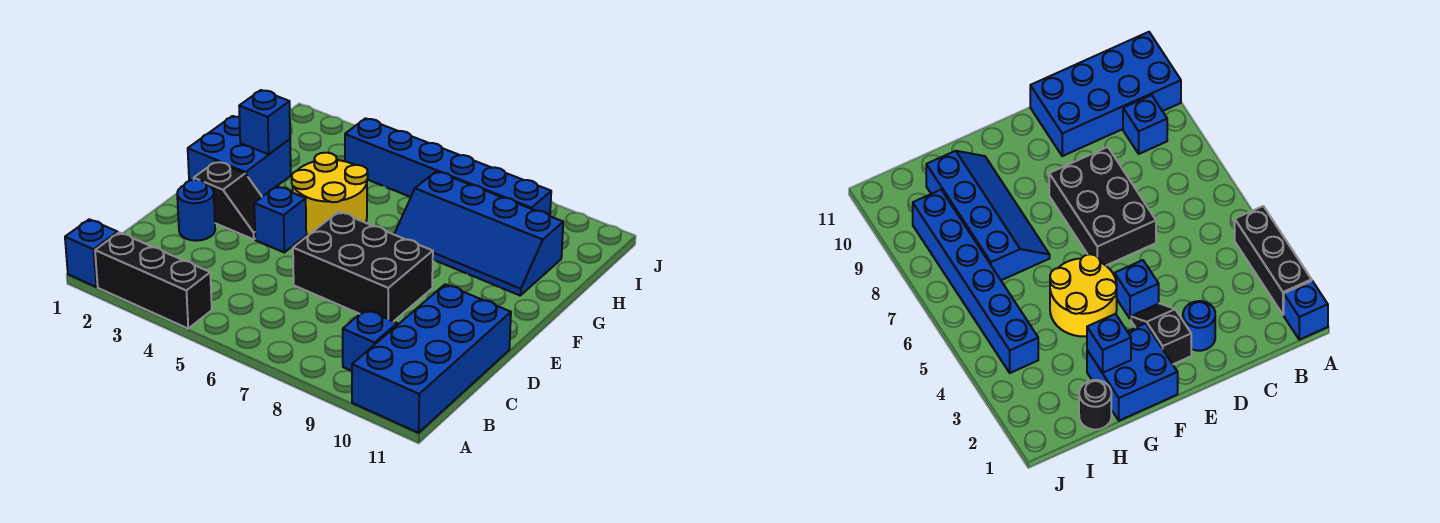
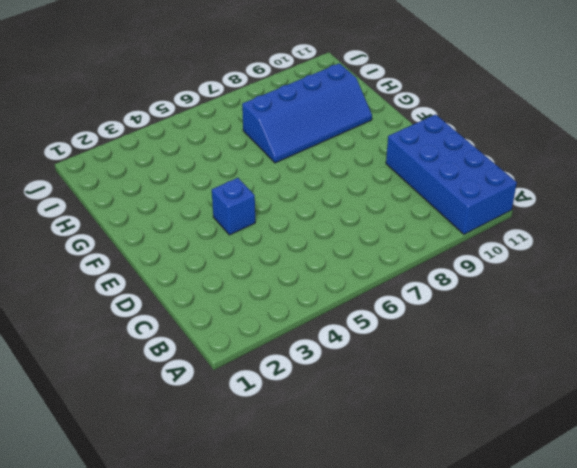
none -> blue 1x1 brick [65,219,118,287]
none -> black 1x3 brick [95,232,212,328]
none -> blue 1x1 brick [343,310,397,371]

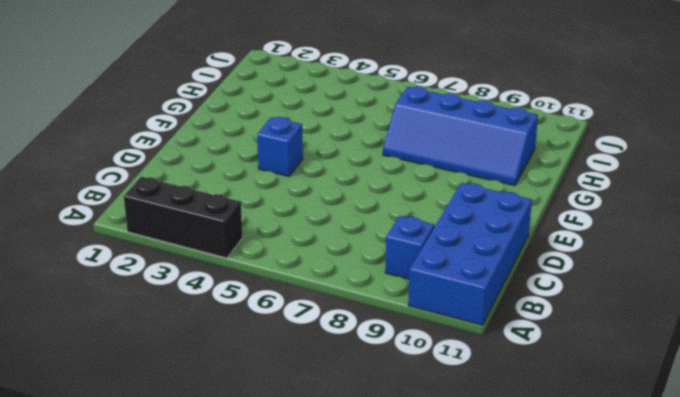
none -> blue 1x1 brick [65,219,118,287]
none -> blue 1x1 round brick [177,180,215,241]
none -> black 2x3 brick [293,212,433,322]

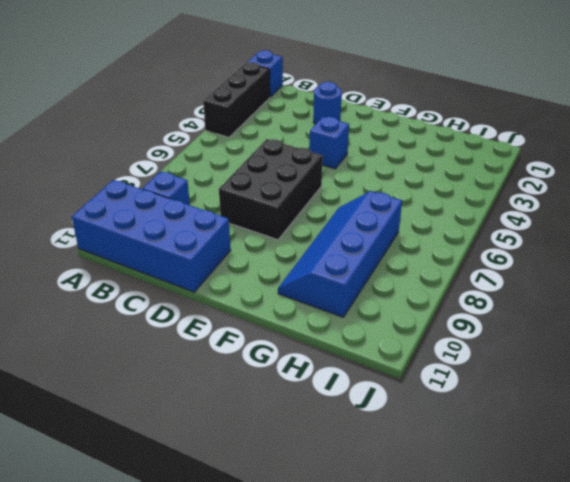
none -> black 1x2 slope [194,161,262,240]
none -> blue 2x2 brick [188,116,291,197]
none -> yellow 2x2 round brick [292,153,368,235]

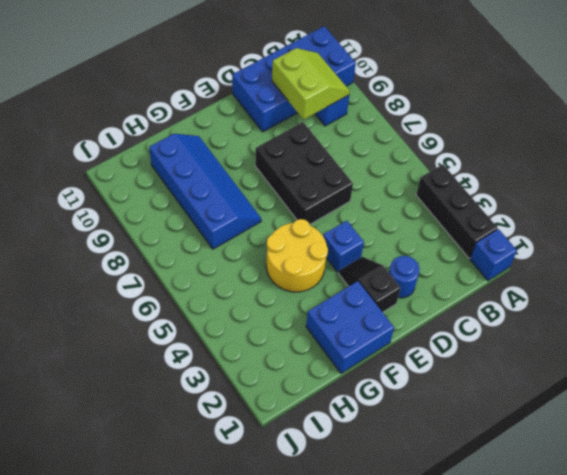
lime 2x2 slope [272,48,350,120] -> none
none -> black 1x1 round brick [1079,380,1111,430]
none -> blue 1x6 brick [345,118,551,216]
none -> blue 1x1 brick [239,90,290,154]

